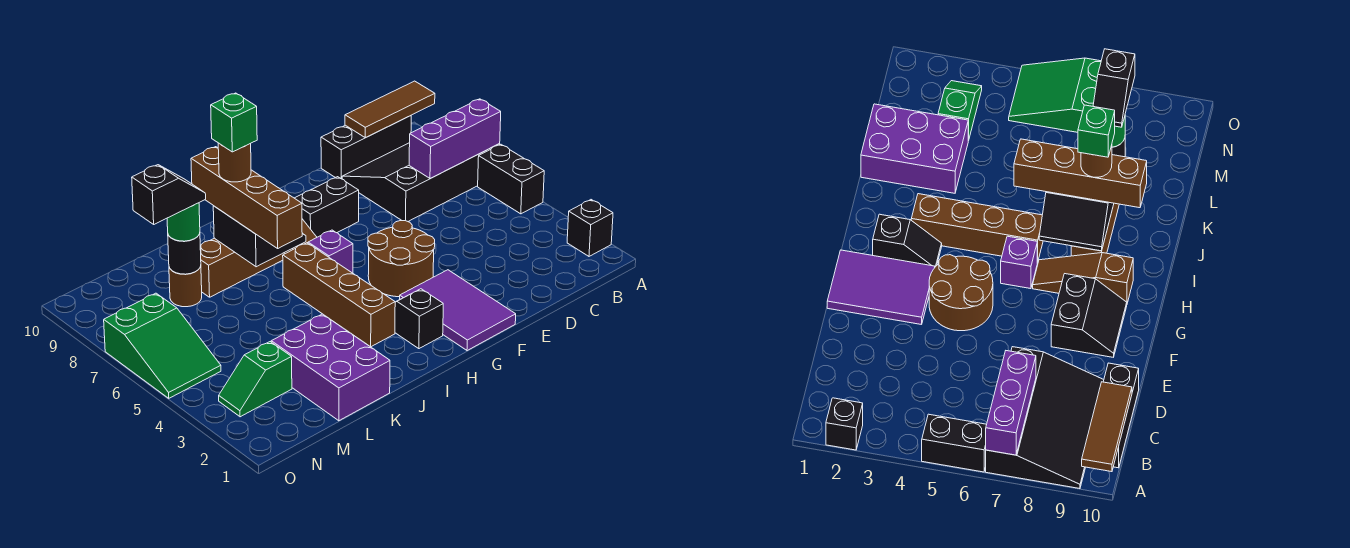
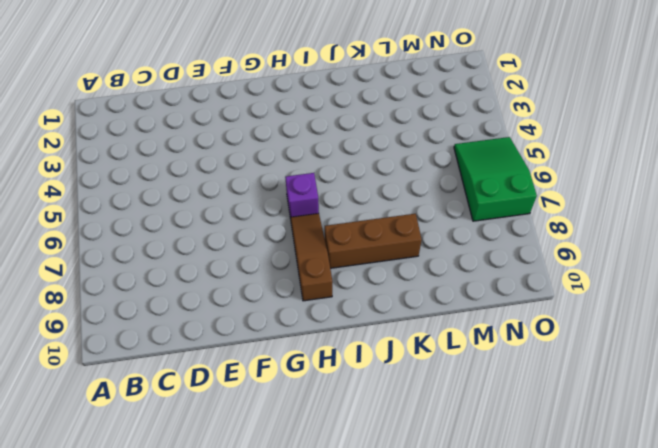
none -> black 1x1 brick [567,200,613,256]
none -> black 1x2 brick [478,144,544,214]
none -> black 3x4 slope [342,143,500,221]

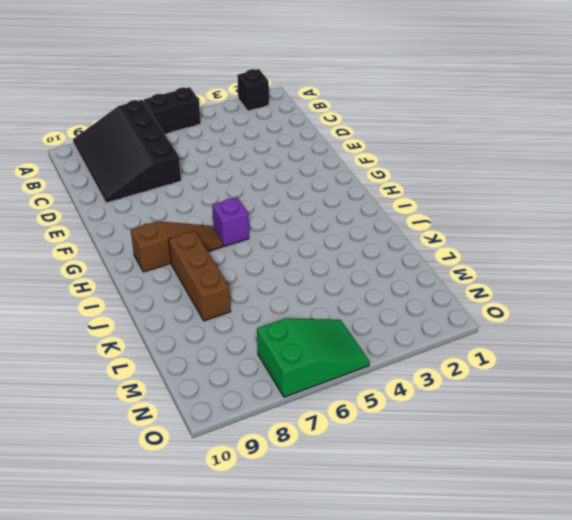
none -> black 1x3 brick [321,116,411,179]
none -> purple 2x3 tile [400,270,516,351]
none -> brown 2x2 round brick [368,221,435,297]

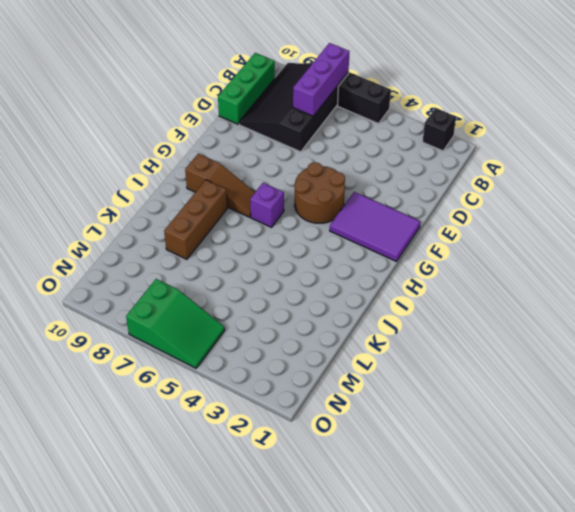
green 1x3 brick [218,53,275,124] -> black 1x3 brick [321,116,411,179]
none -> black 2x2 slope [295,177,359,237]
none -> black 1x2 slope [395,289,443,349]
none -> brown 1x4 brick [283,243,395,347]

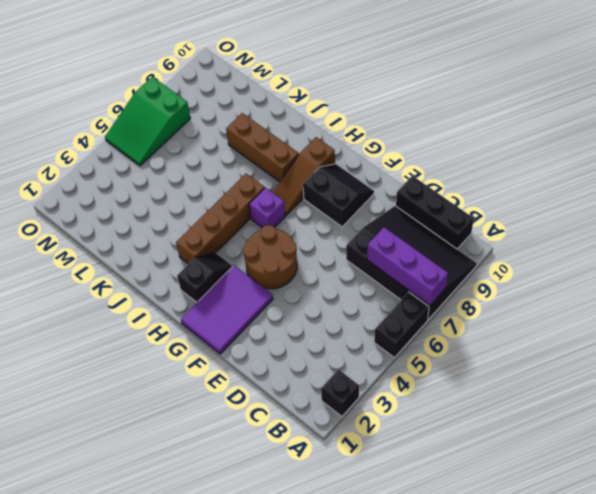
none -> purple 2x3 brick [271,314,390,421]
none -> brown 1x1 round brick [169,266,202,307]
none -> green 1x2 slope [219,342,292,417]

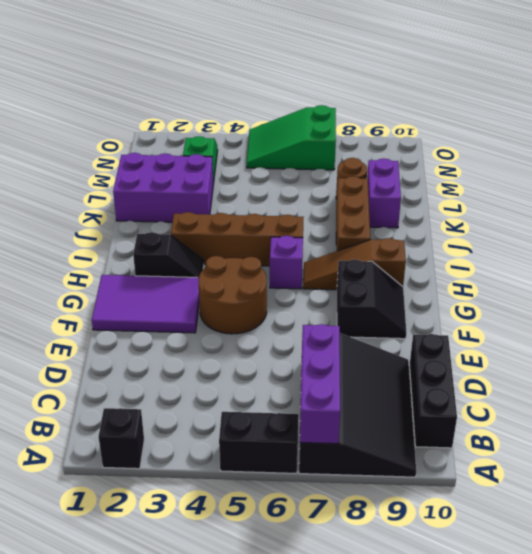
purple 1x2 brick [367,159,401,228] -> none
none -> brown 1x3 tile [345,81,435,138]
none -> black 2x2 slope [213,206,306,267]
none -> black 1x1 round brick [168,234,201,274]

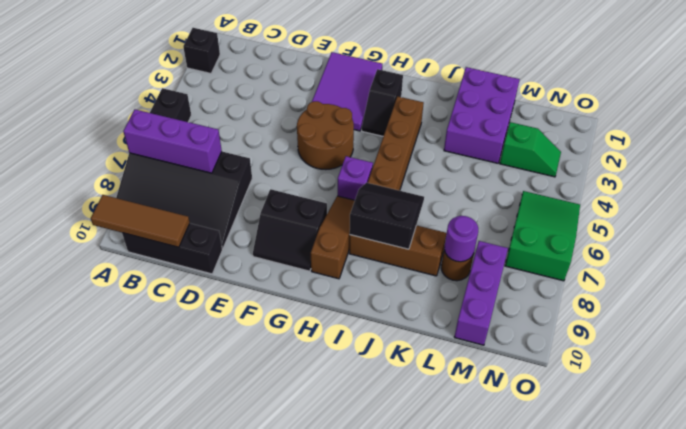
black 2x2 slope [350,183,424,249] -> black 2x2 slope turned to [213,206,306,267]
purple 1x1 round brick [444,216,478,262] -> black 1x1 round brick [168,234,201,274]
purple 1x3 brick [454,241,508,345] -> none
none -> brown 1x4 brick [191,147,302,248]
none -> green 1x1 round brick [167,203,200,241]
none -> brown 1x1 round brick [218,143,251,182]

